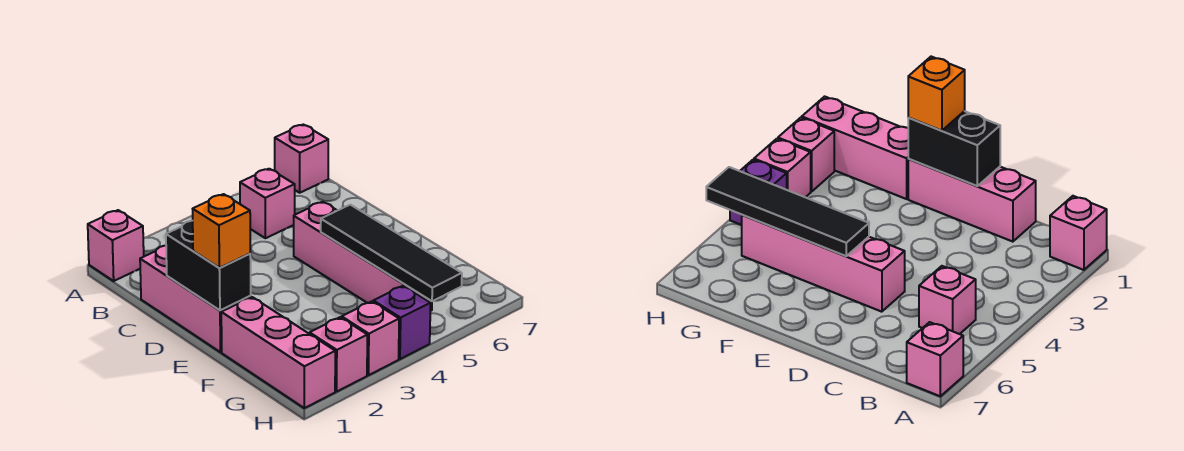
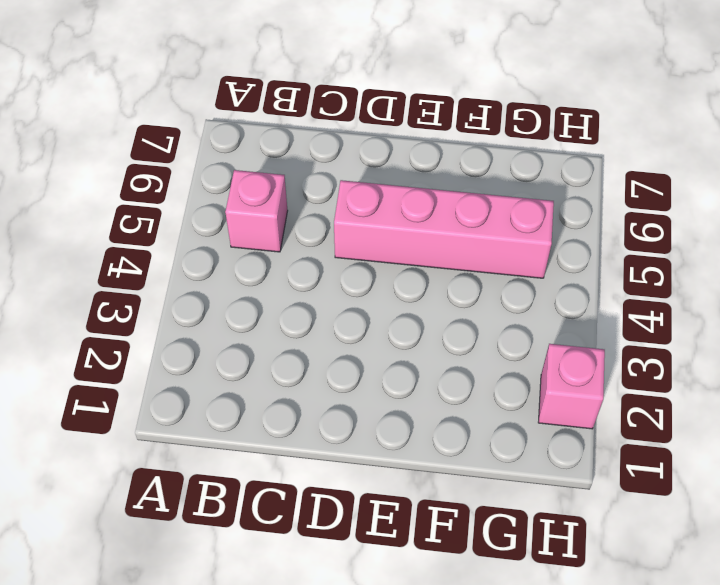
none -> pink 1x1 brick [88,210,144,281]
none -> pink 1x1 brick [275,124,328,193]
none -> pink 1x3 brick [140,245,251,352]

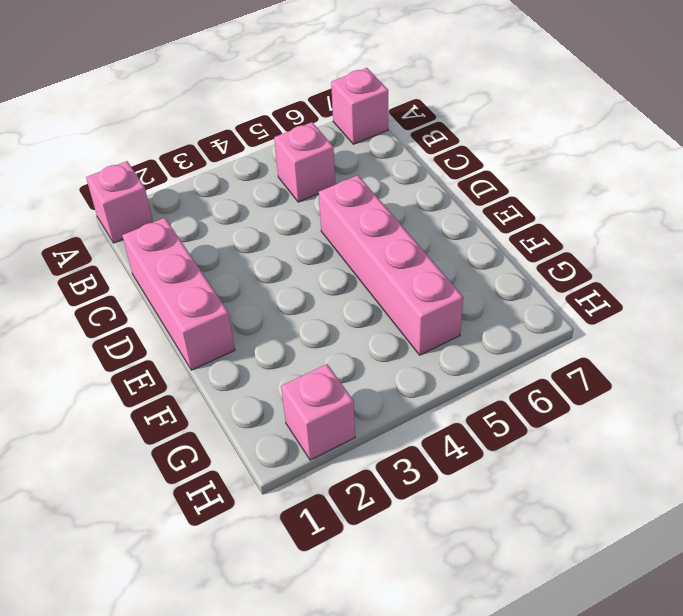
none -> pink 1x3 brick [221,297,335,408]
none -> pink 1x1 brick [342,301,399,375]
none -> purple 1x1 brick [373,286,431,359]

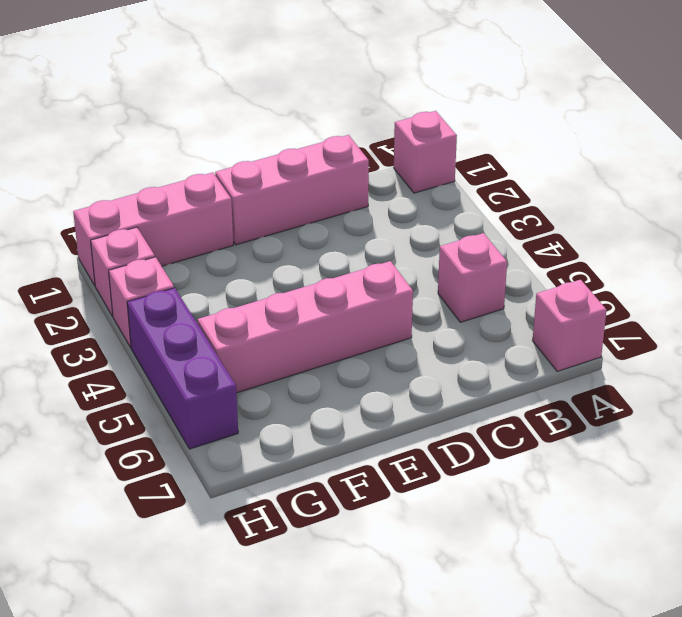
purple 1x3 brick [127,288,238,449] -> purple 1x1 brick [373,286,431,359]
none -> black 1x2 brick [166,221,251,310]
none -> black 1x4 tile [321,205,462,301]
none -> orange 1x1 brick [193,194,250,268]

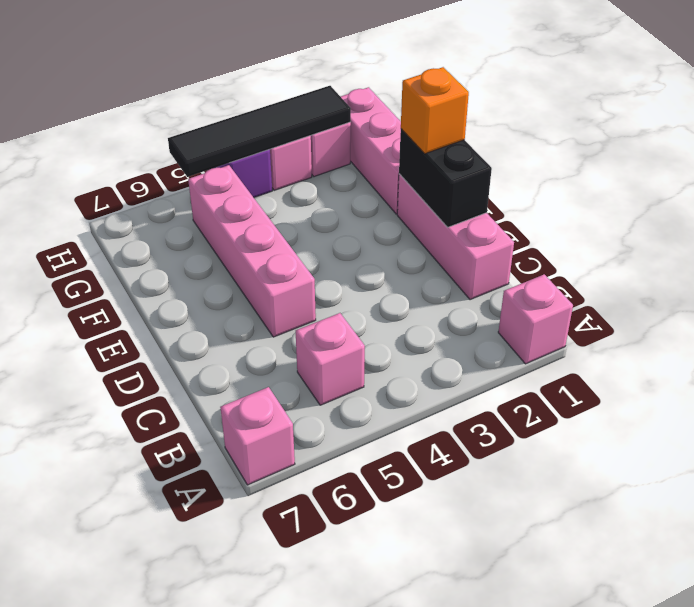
black 1x4 tile [168,86,351,177] -> black 1x4 tile turned to [321,205,462,301]

